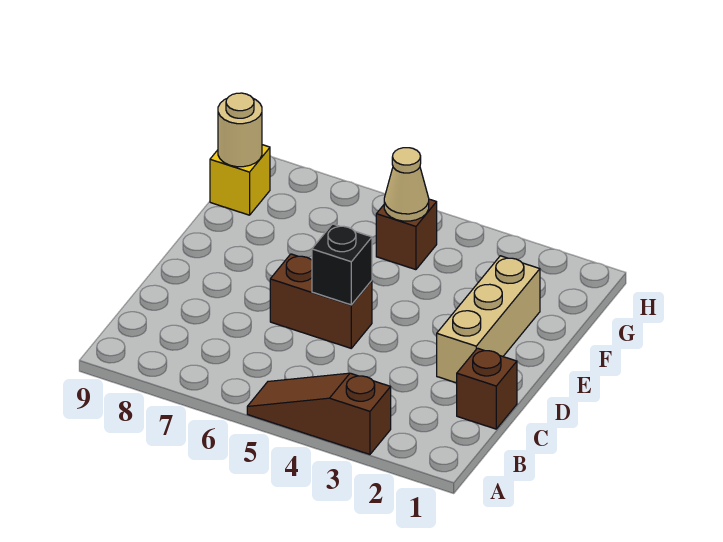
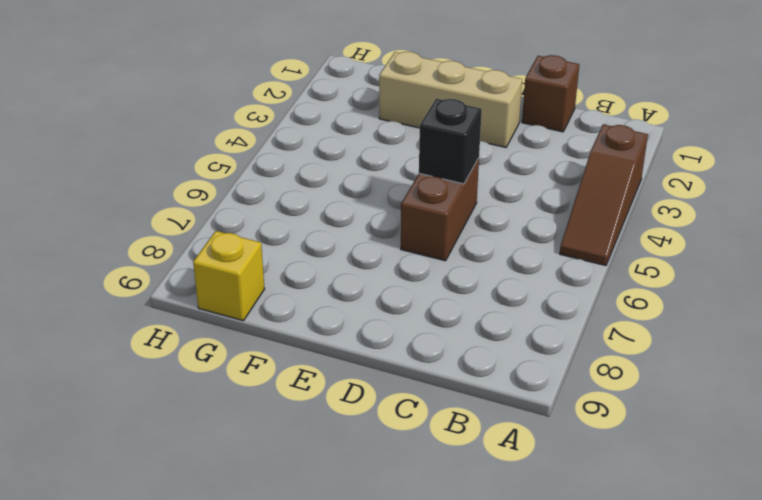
none -> brown 1x1 brick [376,199,437,270]
none -> tan 1x1 cone [384,148,429,221]

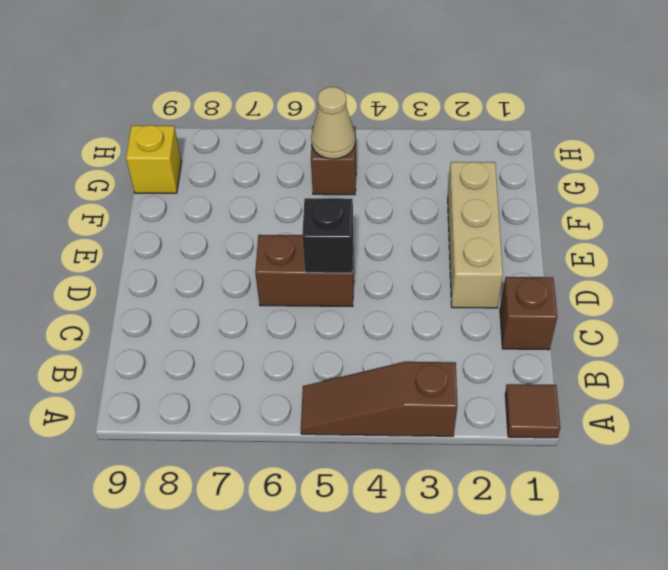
brown 1x1 tile [505,384,560,438] -> none
none -> tan 1x1 round brick [218,93,262,167]

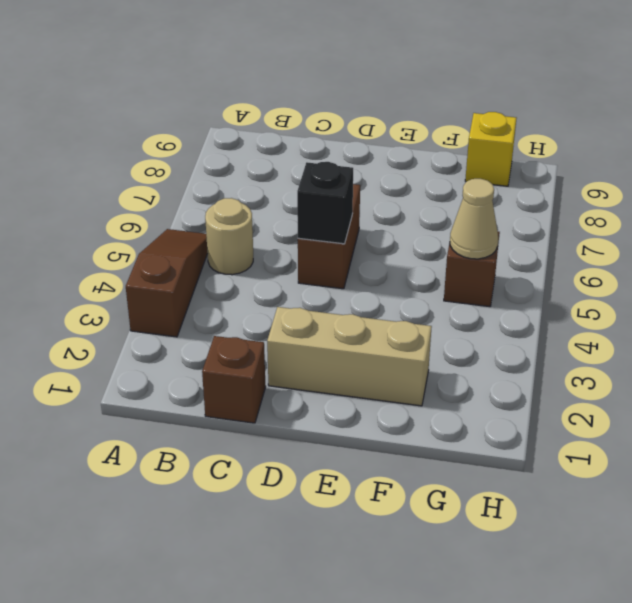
tan 1x1 round brick [205,198,253,275] -> tan 1x1 round brick moved to [218,93,262,167]

